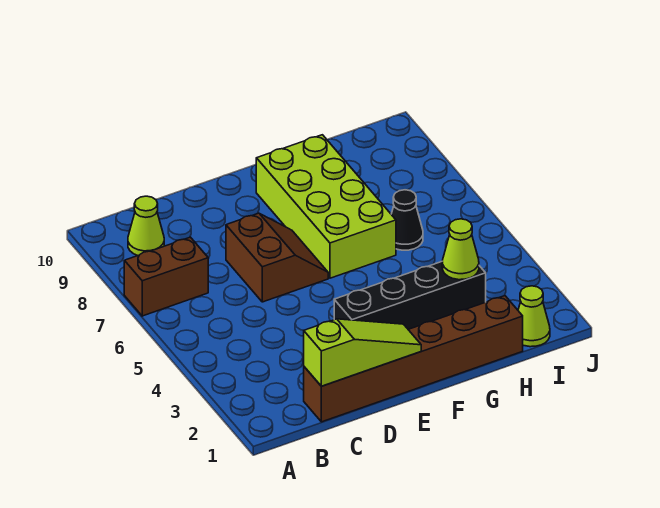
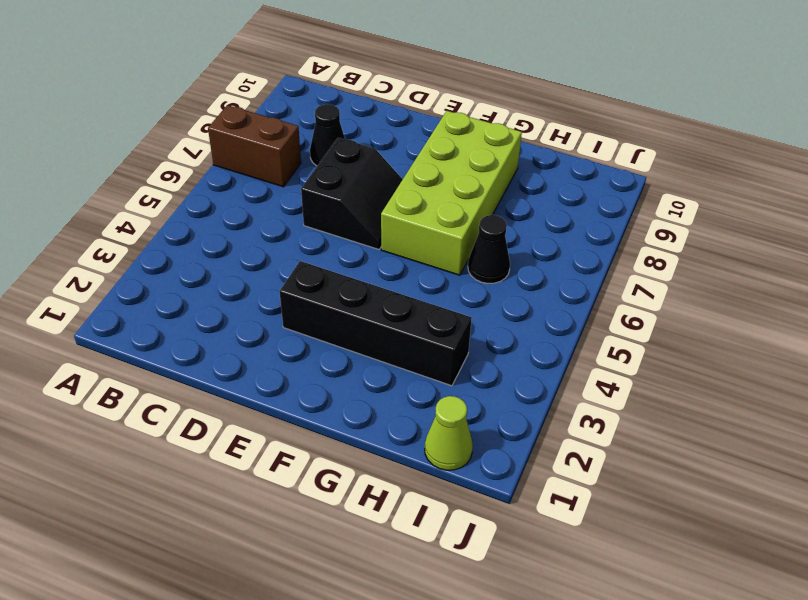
black 1x1 cone [310,104,345,166] -> none
black 2x2 slope [301,138,403,249] -> brown 2x2 slope [226,213,328,302]
none -> lime 1x1 cone [128,196,164,256]
none -> brown 1x6 brick [304,296,523,422]

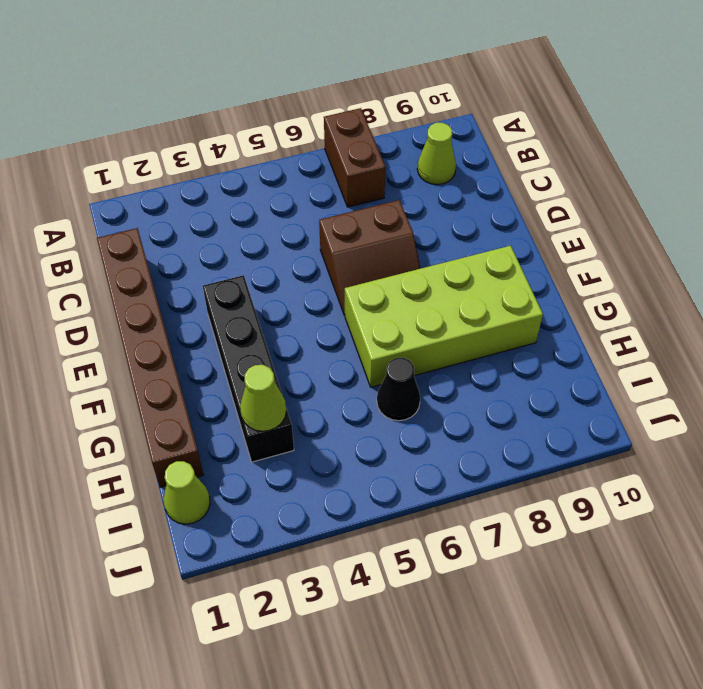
none -> lime 1x3 slope [304,319,421,386]

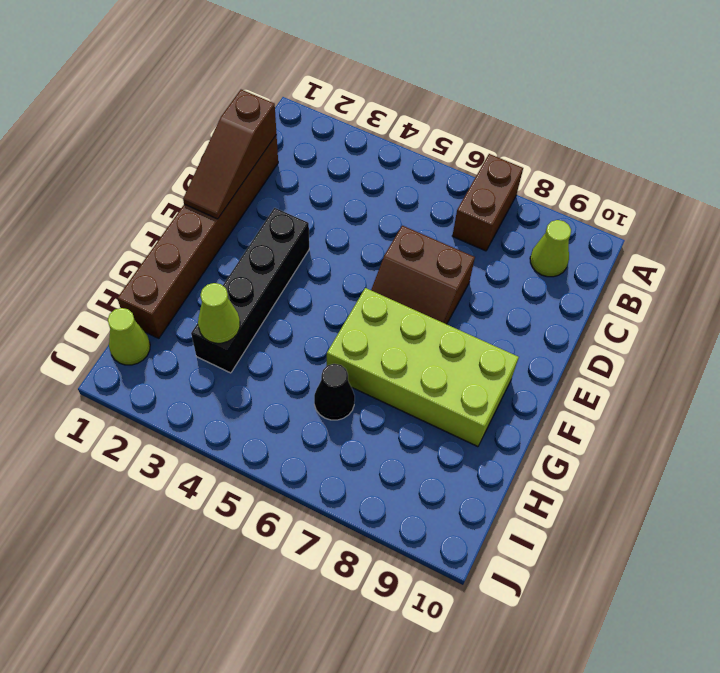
brown 1x3 slope [183,90,276,219] -> lime 1x3 slope [304,319,421,386]

